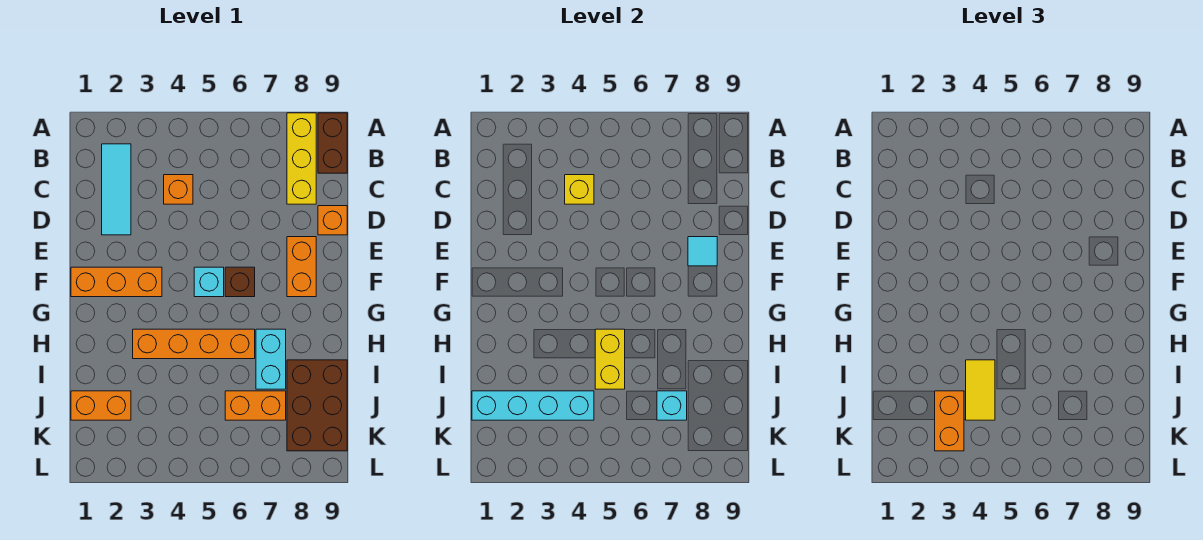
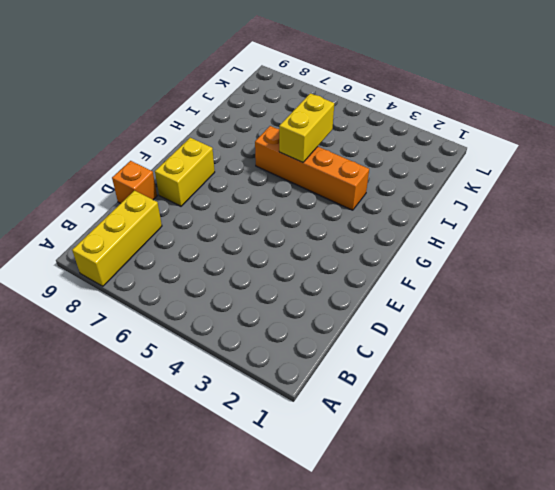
yellow 1x2 brick [155,138,215,206] -> orange 1x2 brick [287,237,316,297]
none -> brown 1x2 brick [318,113,347,173]
none -> cyan 1x3 tile [102,144,131,235]
none -> orange 1x1 brick [164,175,193,204]

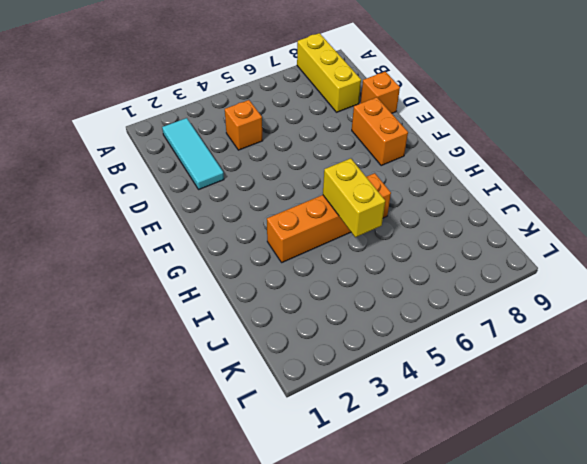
none -> brown 1x2 brick [318,113,347,173]
none -> orange 1x3 brick [71,267,162,297]
none -> cyan 1x1 brick [194,267,224,297]

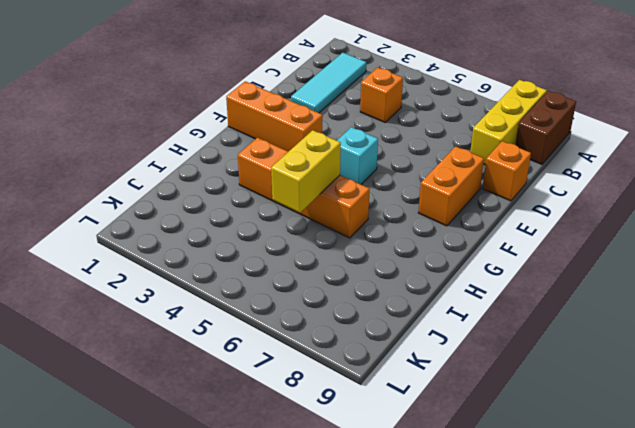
none -> brown 1x1 brick [225,267,255,297]
none -> cyan 1x2 brick [256,329,286,389]
none -> brown 2x3 brick [287,360,347,451]

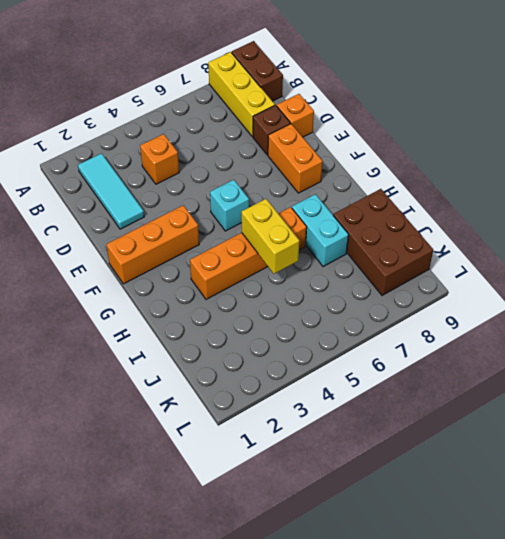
brown 1x1 brick [253,105,290,155] -> brown 1x1 brick moved to [225,267,255,297]
none -> orange 1x2 brick [71,391,131,420]
none -> orange 1x2 brick [225,391,286,420]
none -> yellow 1x1 brick [565,175,594,204]

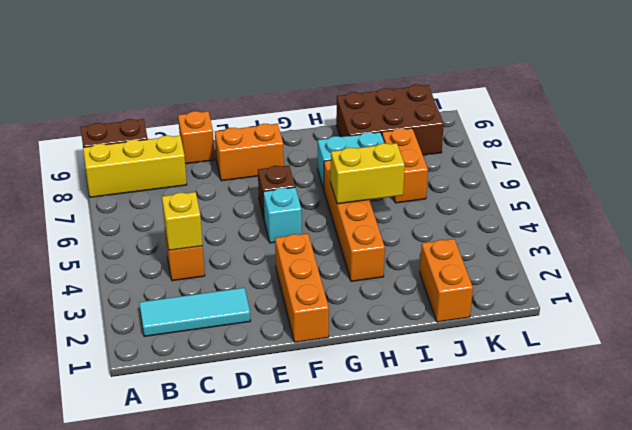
none -> cyan 1x1 tile [688,237,717,266]
none -> cyan 1x4 brick [472,391,594,420]
none -> cyan 1x1 brick [657,391,687,420]

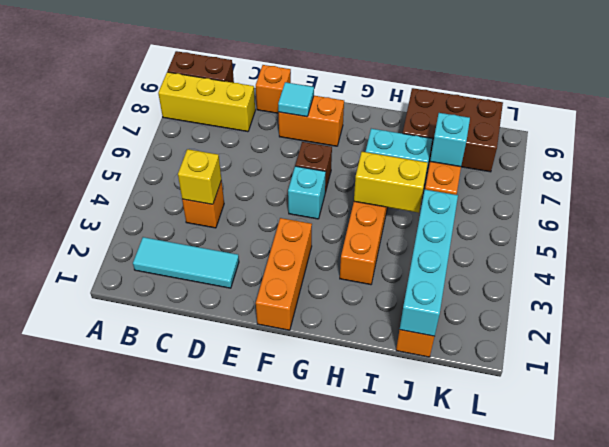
none -> yellow 1x2 tile [966,360,995,420]
none -> orange 1x2 brick [935,391,964,451]

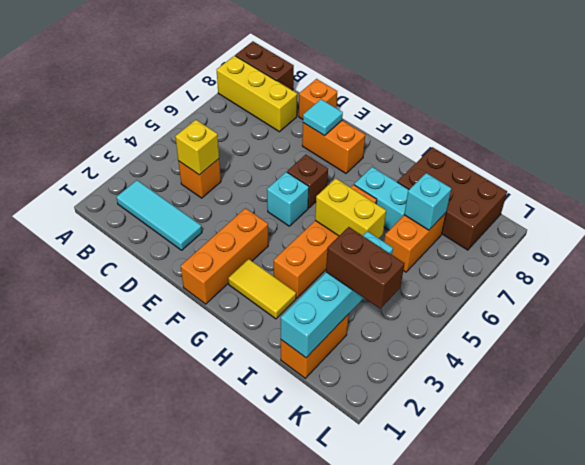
yellow 1x2 tile [228,259,296,319] -> yellow 1x2 tile moved to [966,360,995,420]
brown 1x2 brick [326,227,405,309] -> orange 1x2 brick [935,391,964,451]

